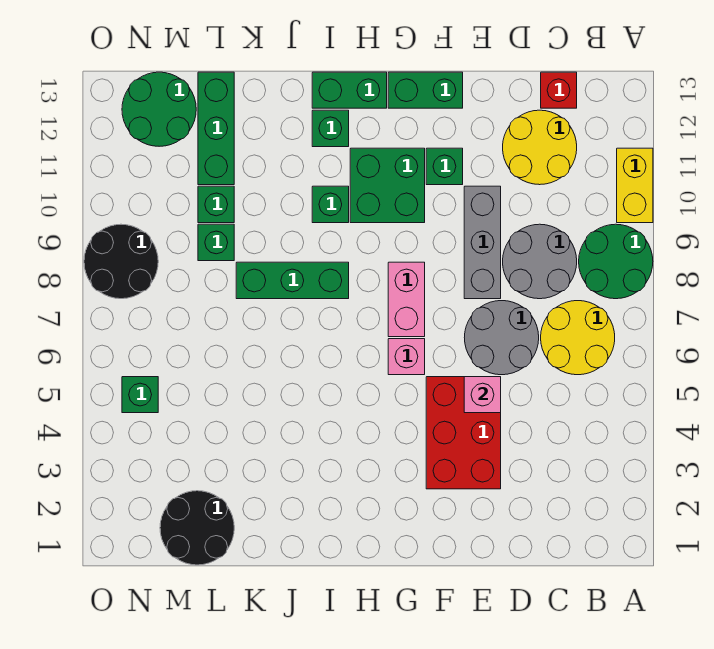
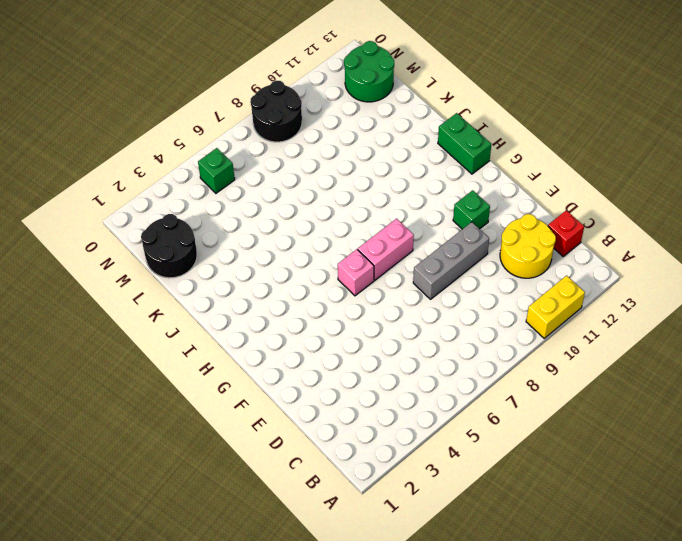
none -> green 2x2 round brick [579,224,653,299]
none -> yellow 2x2 round brick [541,301,615,375]
none -> grey 2x2 round brick [503,224,577,299]

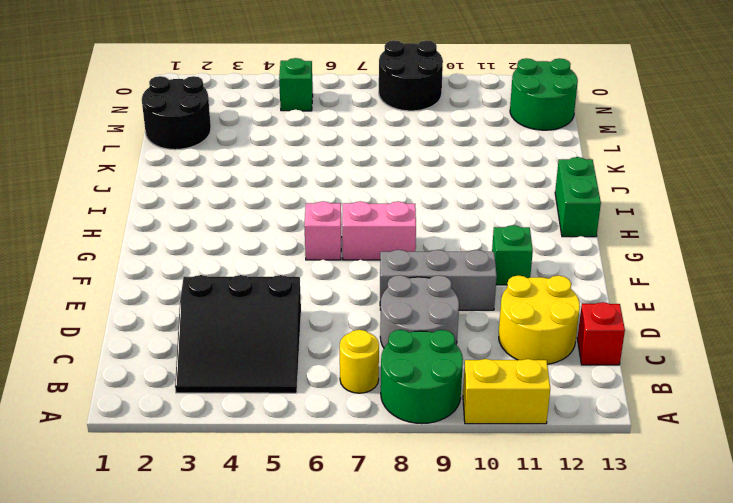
black 3x3 slope [175,275,301,393] -> none
yellow 1x1 round brick [340,330,379,393] -> yellow 2x2 round brick [541,301,615,375]
none -> grey 2x2 round brick [464,301,539,375]
none -> red 2x3 brick [426,377,501,489]
none -> green 1x2 brick [388,72,463,108]

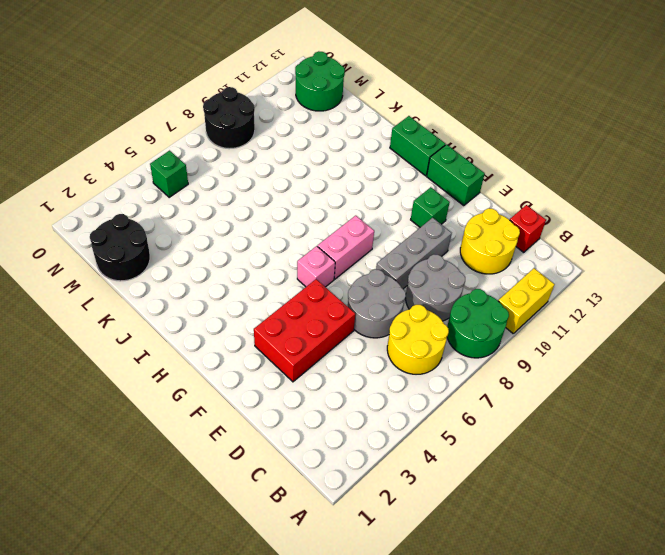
none -> green 2x2 brick [350,148,425,223]
none -> green 1x3 brick [236,262,349,299]
none -> green 1x1 brick [312,186,349,223]

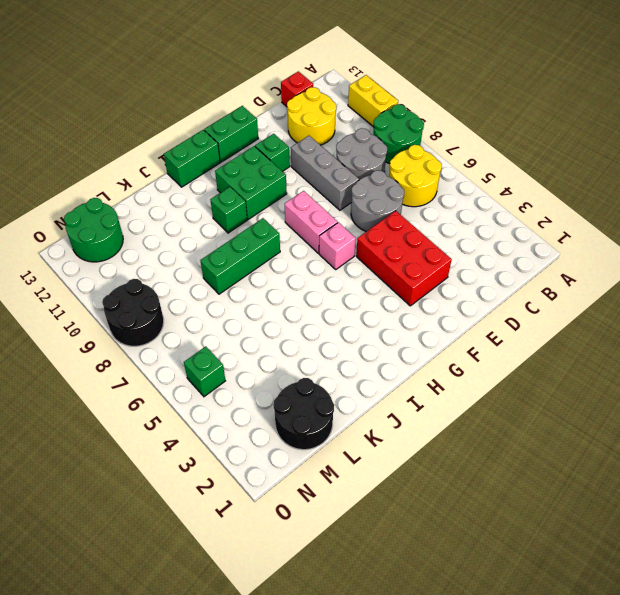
none -> green 1x1 brick [312,110,349,147]
none -> green 1x1 brick [198,224,234,261]
none -> green 1x1 brick [198,186,234,223]

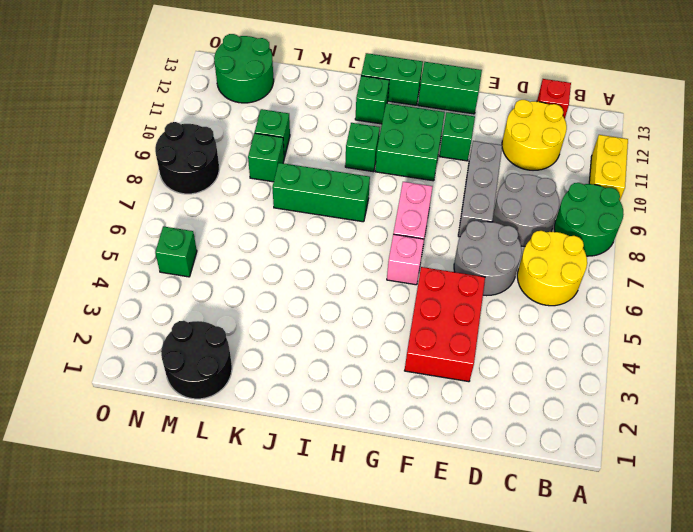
none -> green 1x3 brick [198,72,234,185]
none -> pink 1x1 brick [464,377,501,413]

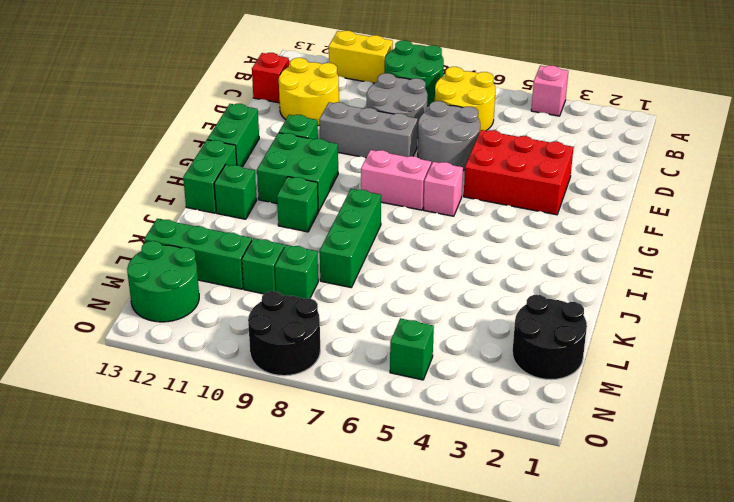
pink 1x1 brick [531,65,568,116] -> pink 1x1 brick moved to [464,377,501,413]

